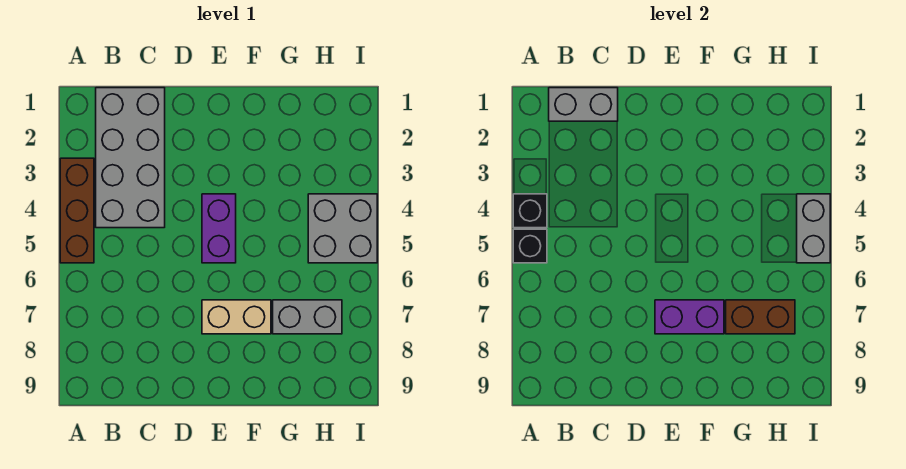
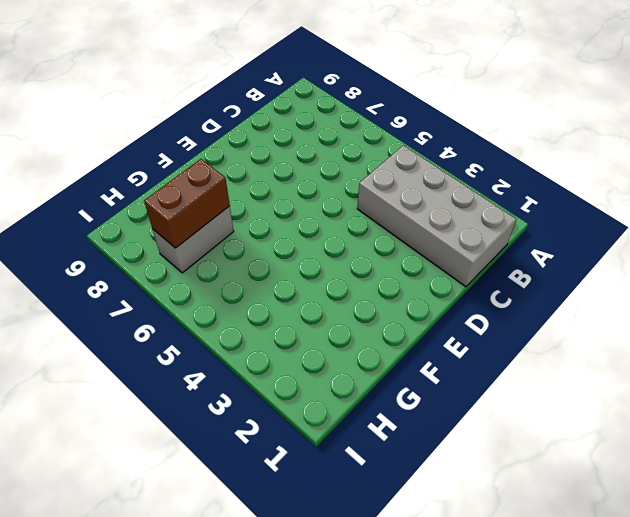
none -> brown 1x3 brick [60,158,94,263]
none -> purple 1x2 brick [202,194,236,263]
none -> tan 1x2 brick [202,300,271,334]

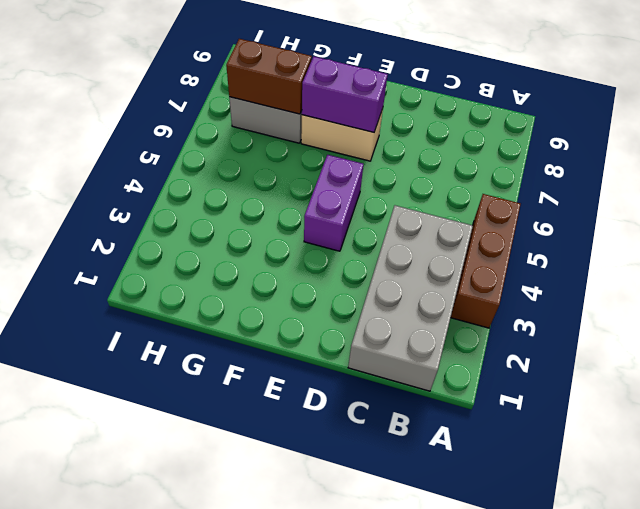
none -> grey 2x2 brick [308,194,377,263]
none -> black 1x1 brick [513,194,547,228]
none -> black 1x1 brick [513,229,547,263]

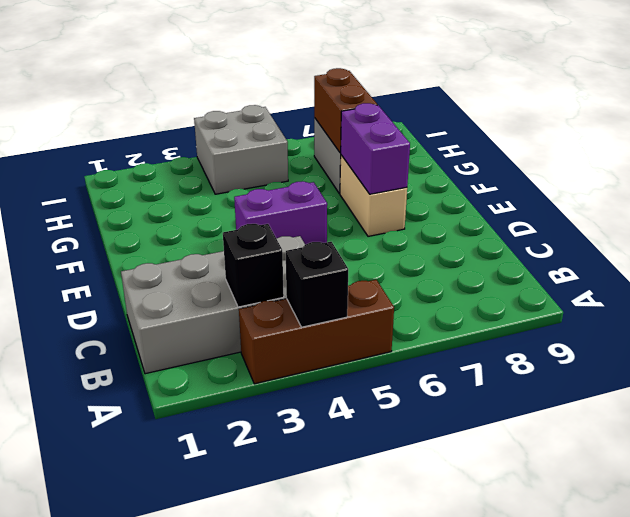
black 1x1 brick [223,224,284,307] -> black 1x1 brick moved to [513,229,547,263]
none -> grey 1x2 brick [549,88,618,121]
none -> grey 1x2 brick [797,194,830,263]

